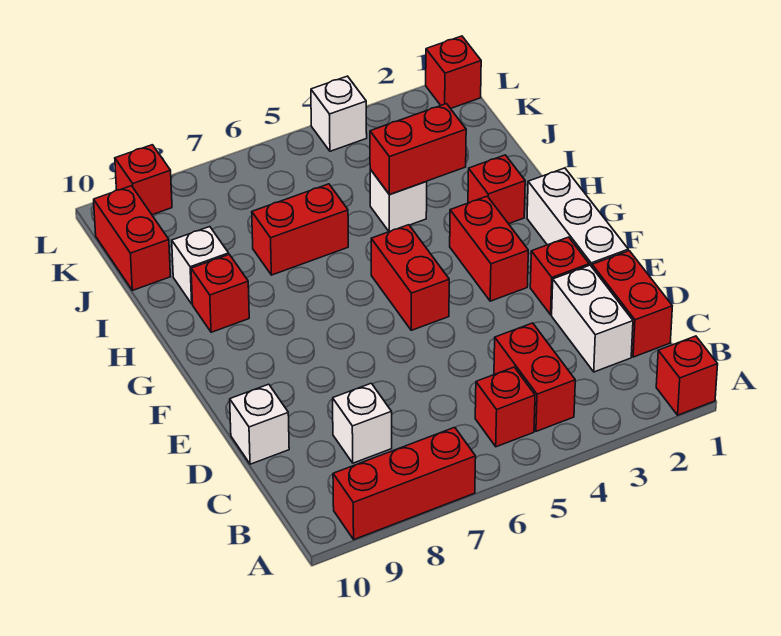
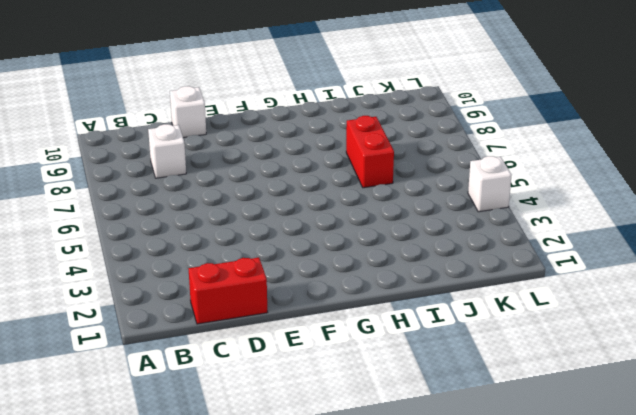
none -> red 1x1 brick [656,336,718,415]
none -> red 1x3 brick [333,427,476,539]
none -> red 1x2 brick [494,323,575,431]

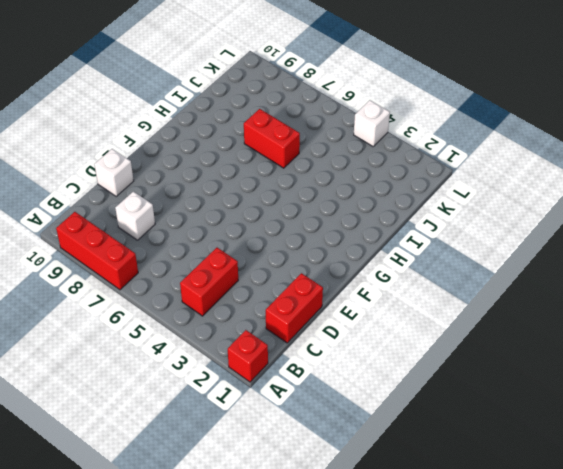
none -> red 1x1 brick [475,367,535,447]
none -> white 1x2 brick [552,265,633,372]
none -> white 1x3 brick [527,168,628,267]

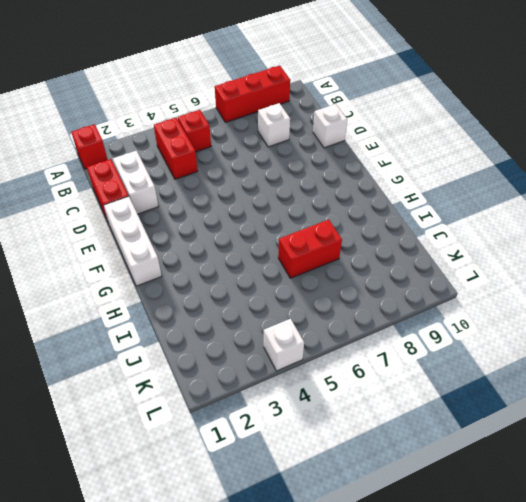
none -> red 1x1 brick [530,237,589,315]
none -> red 1x2 brick [450,196,528,301]
none -> red 1x2 brick [371,225,449,330]

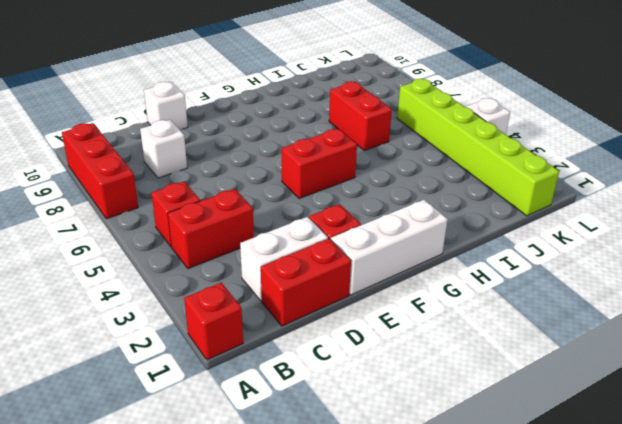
lime 1x6 brick [397,79,559,216] -> none
none -> red 1x2 brick [450,196,528,301]
none -> red 1x1 brick [468,155,525,224]
none -> red 1x1 brick [191,254,249,332]

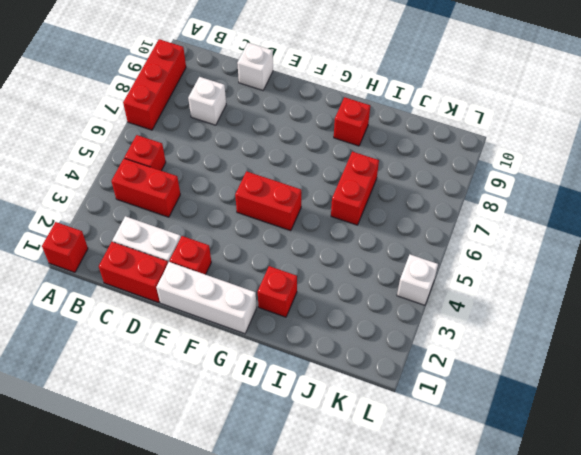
none -> red 1x2 brick [450,196,528,301]
none -> white 1x1 brick [370,170,427,232]
none -> white 1x1 brick [172,227,229,304]

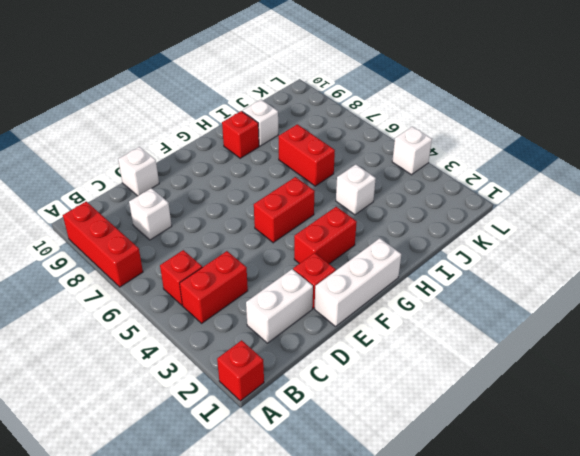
none -> red 1x2 brick [592,251,672,357]
none -> red 1x1 brick [468,155,525,224]
none -> red 1x2 brick [94,186,170,290]

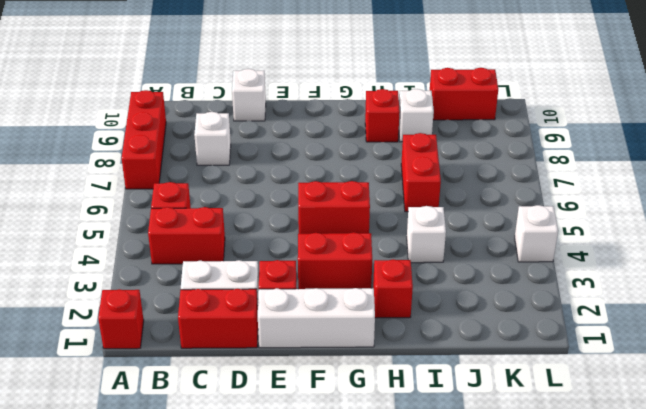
none -> red 1x1 brick [426,36,481,109]
none -> red 1x1 brick [115,145,172,215]
none -> red 1x2 brick [370,104,466,194]

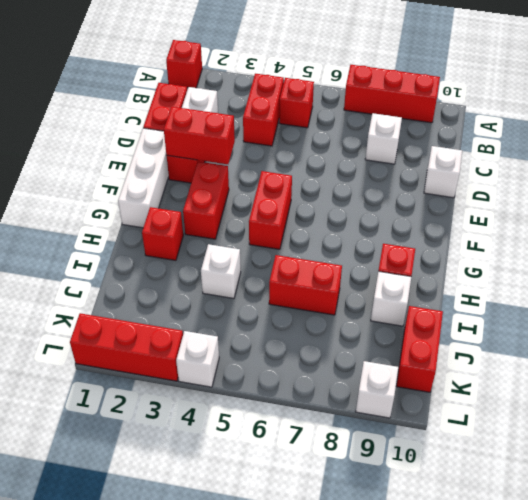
red 1x2 brick [164,107,235,164] -> red 1x2 brick moved to [370,104,466,194]
red 1x3 brick [70,313,183,381] -> red 1x1 brick [426,36,481,109]
white 1x1 brick [356,361,398,418] -> red 1x1 brick [115,145,172,215]

